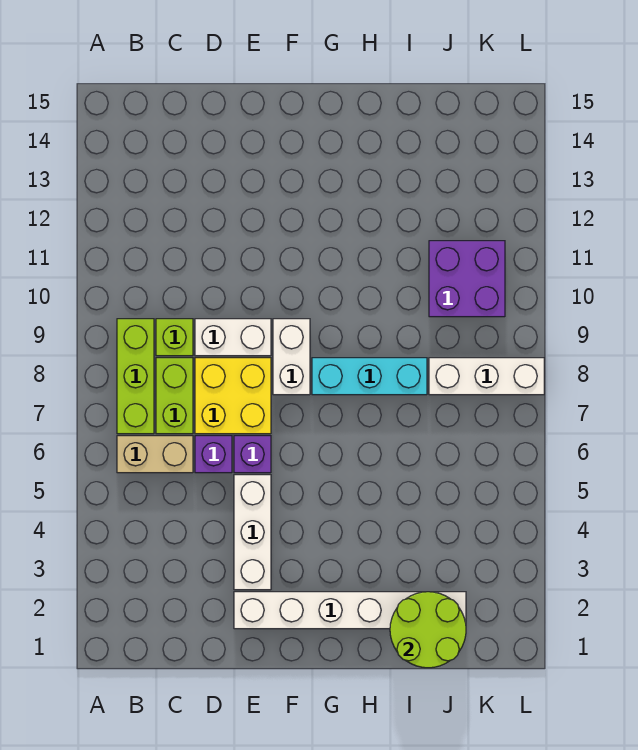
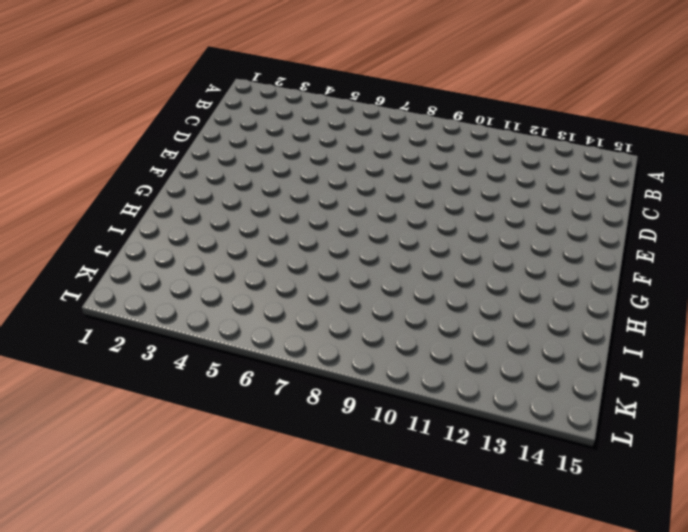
none -> tan 1x2 brick [117,436,193,473]
none -> lime 1x3 brick [117,319,154,434]
none -> lime 1x2 brick [156,358,193,434]

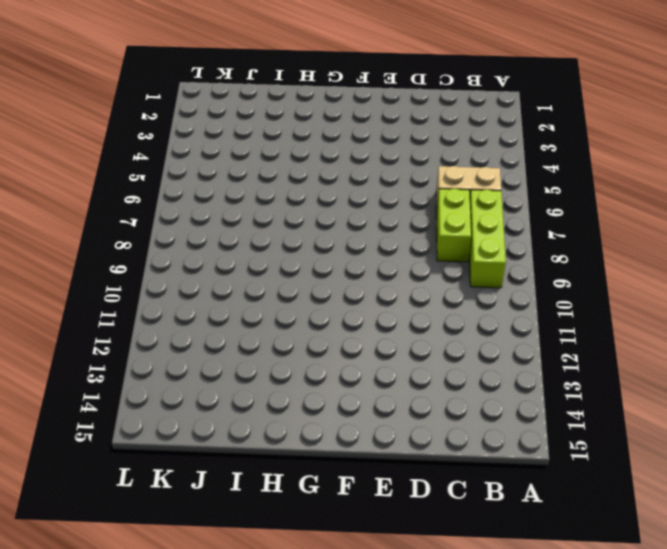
none -> lime 1x1 brick [156,319,193,356]
none -> purple 1x1 brick [195,436,232,473]
none -> yellow 2x2 brick [195,358,271,434]

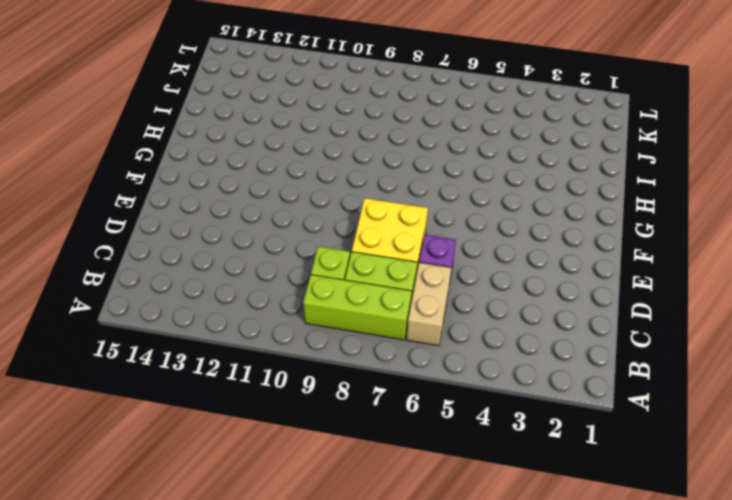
none -> white 1x2 brick [195,319,271,356]
none -> white 1x6 brick [234,592,466,629]
none -> white 1x3 brick [234,475,271,590]

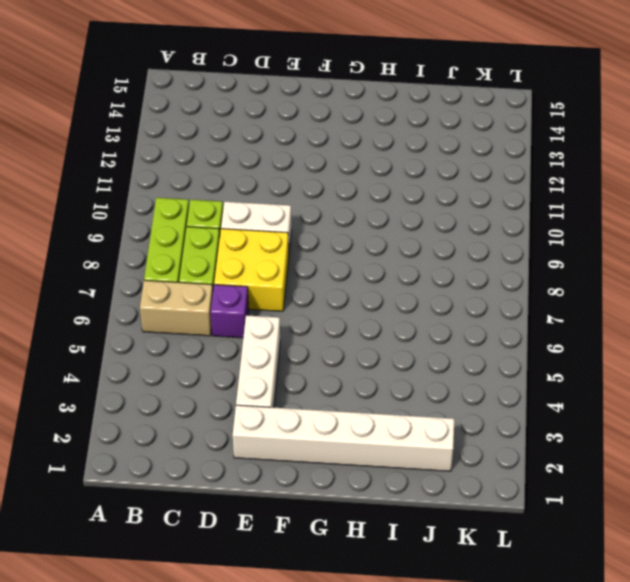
none -> purple 1x1 brick [234,436,271,473]
none -> white 1x2 brick [273,319,310,395]
none -> cyan 1x3 brick [312,358,427,395]

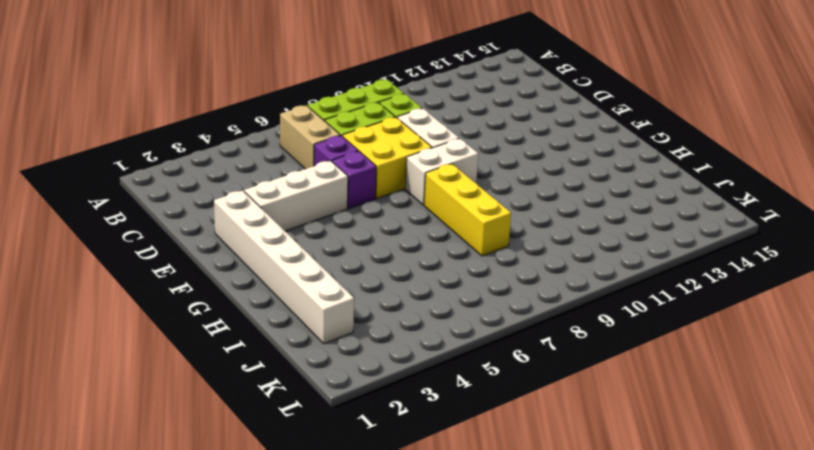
yellow 1x3 brick [424,164,511,256] -> cyan 1x3 brick [312,358,427,395]
none -> white 1x3 brick [429,358,544,395]
none -> purple 2x2 brick [429,241,505,317]
none -> lime 2x2 round brick [390,592,466,668]

